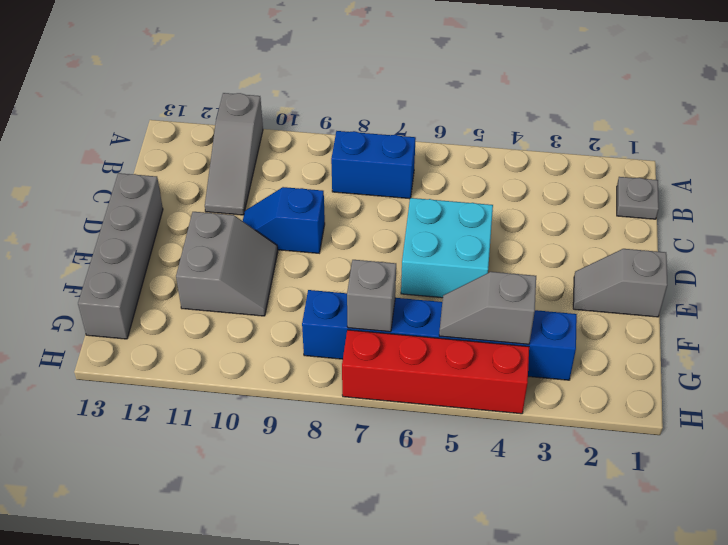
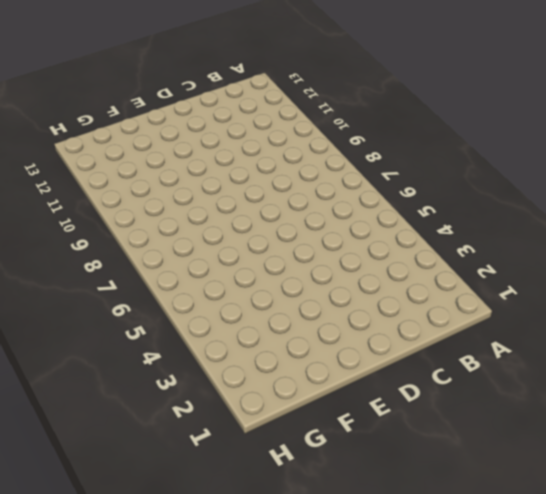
none -> grey 1x3 slope [205,93,263,215]
none -> grey 1x1 plate [617,177,659,219]
none -> blue 1x2 brick [331,131,416,199]

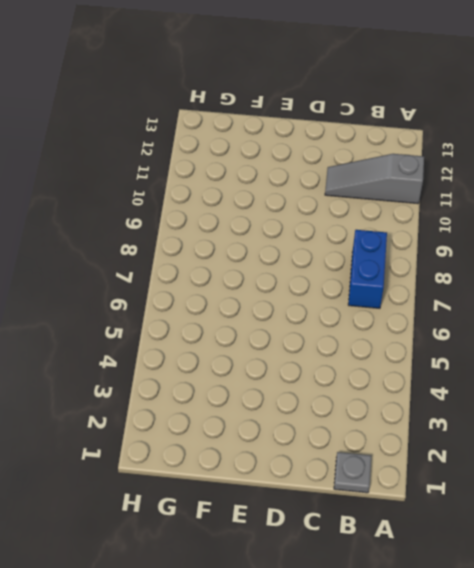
none -> cyan 2x2 brick [401,198,493,298]
none -> blue 1x2 slope [243,187,325,253]
none -> grey 1x4 brick [78,173,163,339]

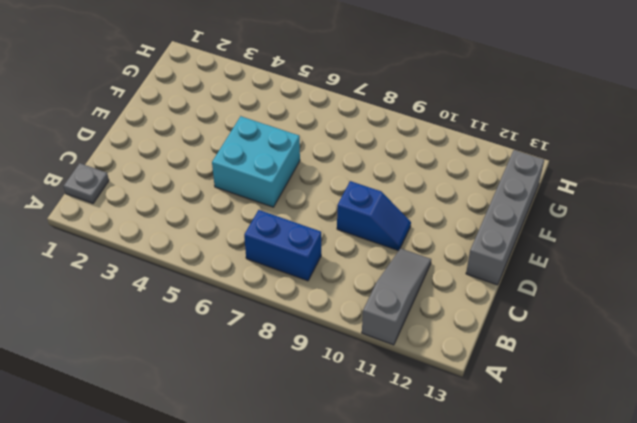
none -> grey 1x2 slope [573,249,667,317]
none -> grey 2x2 slope [176,212,278,316]
none -> blue 1x6 brick [302,290,577,380]

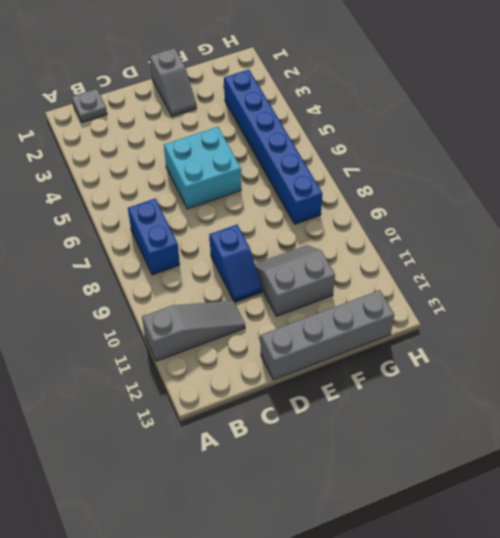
none -> red 1x4 brick [342,330,529,414]
none -> grey 1x2 slope [439,272,536,344]
none -> grey 1x1 brick [347,260,396,332]

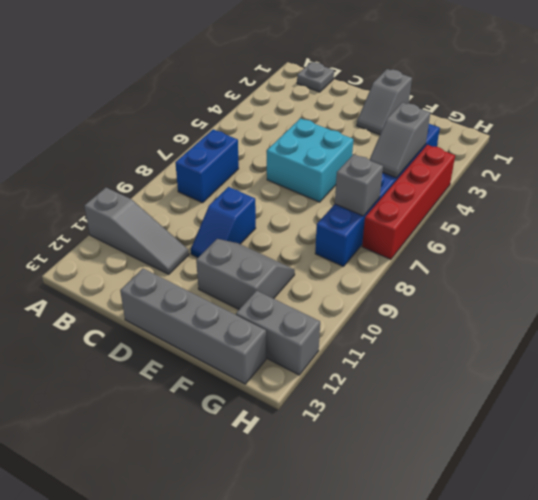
grey 1x2 brick [236,291,320,375] -> none

